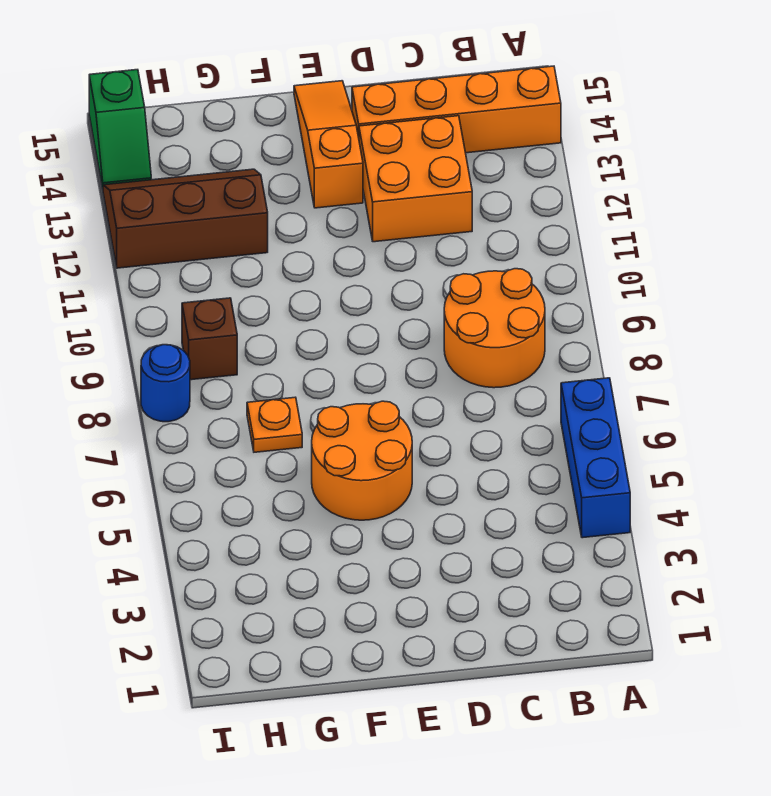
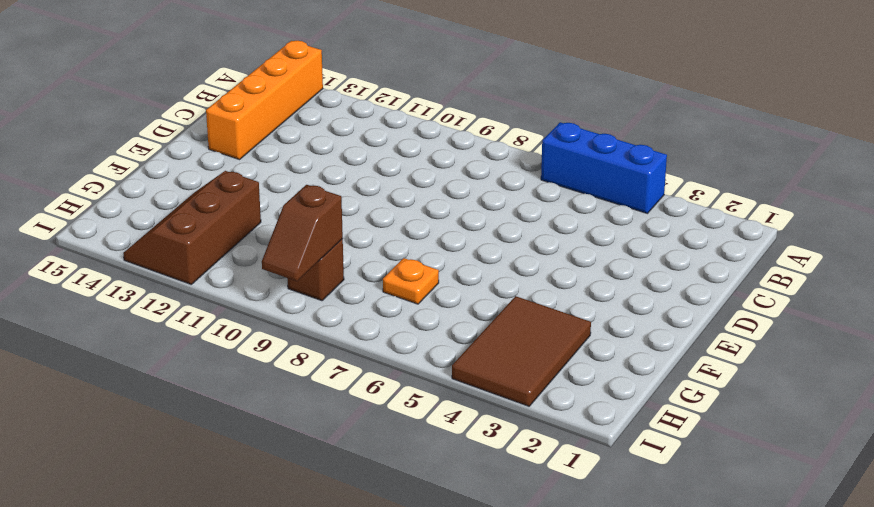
brown 2x3 tile [452,296,591,406] -> none
brown 1x2 slope [262,185,343,281] -> none
none -> orange 2x2 round brick [444,269,545,388]
none -> orange 2x2 brick [359,116,472,242]

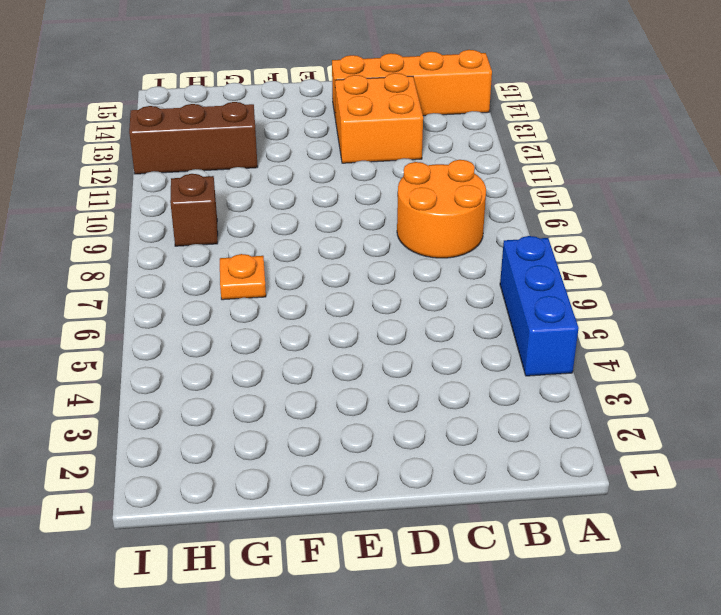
none -> orange 2x2 round brick [312,401,412,520]
none -> orange 1x3 slope [294,81,363,208]

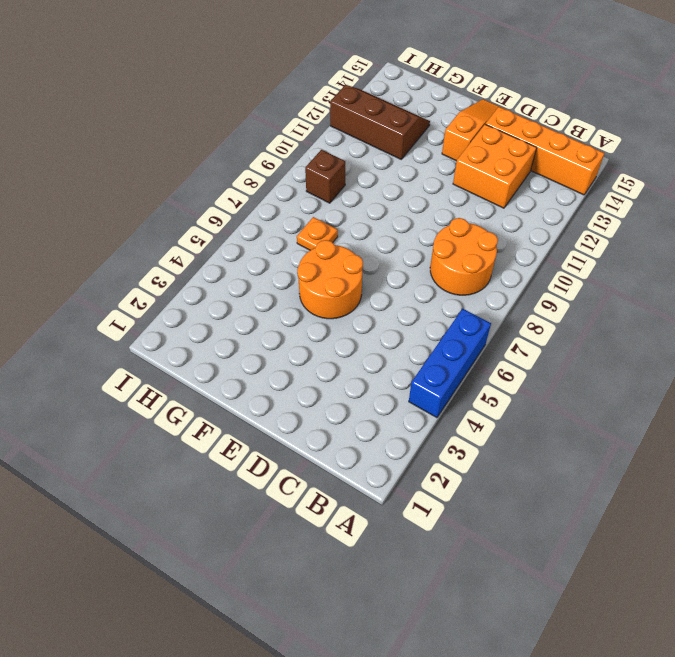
none -> blue 1x1 round brick [141,345,190,422]
none -> green 1x2 slope [89,70,151,188]

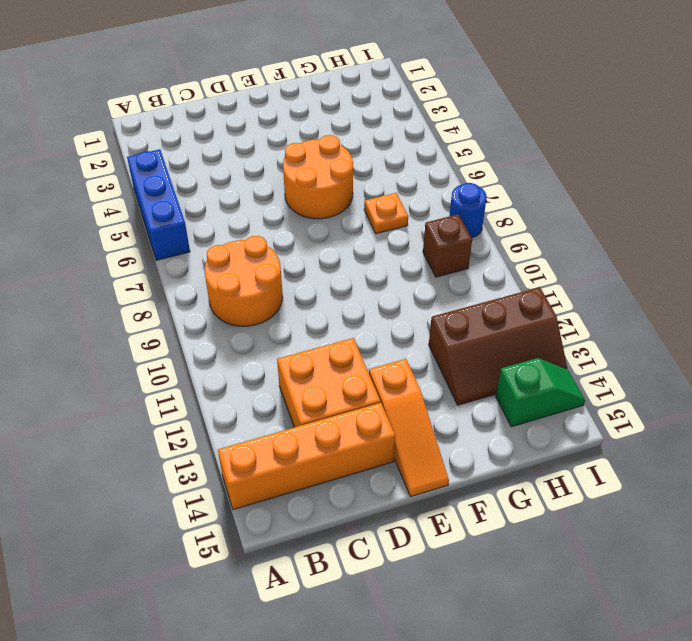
green 1x2 slope [496,358,585,427] -> green 1x2 slope turned to [89,70,151,188]

